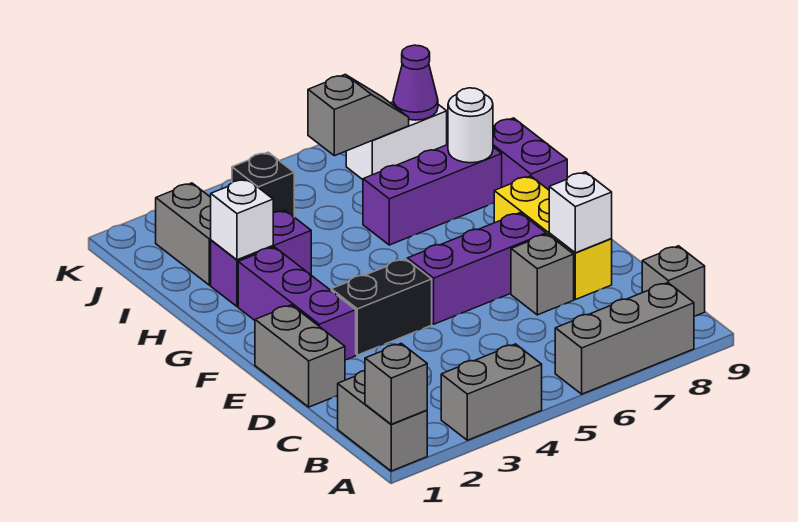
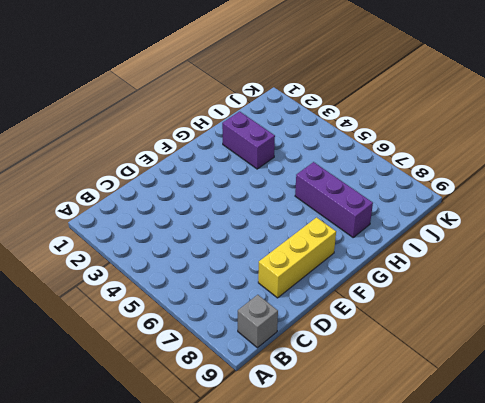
none -> grey 1x2 brick [338,371,427,471]
none -> grey 1x2 brick [441,344,542,440]
none -> grey 1x3 brick [555,283,694,394]

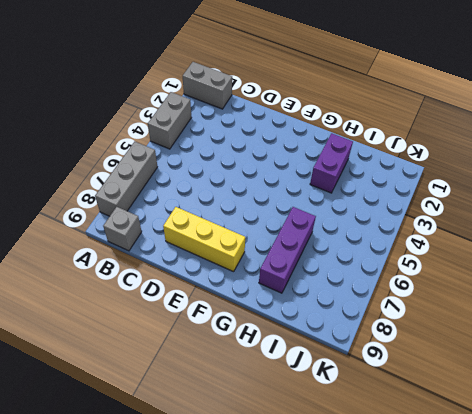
none -> grey 1x2 brick [255,305,345,407]
none -> grey 1x1 brick [511,234,574,315]
none -> purple 1x3 brick [238,247,356,360]

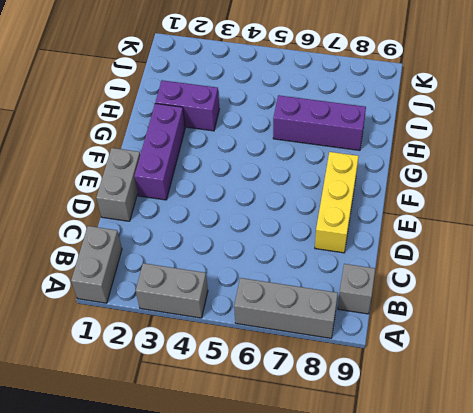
none -> grey 1x1 brick [511,234,574,315]
none -> black 1x2 brick [331,259,432,355]
none -> purple 1x3 brick [407,213,546,324]

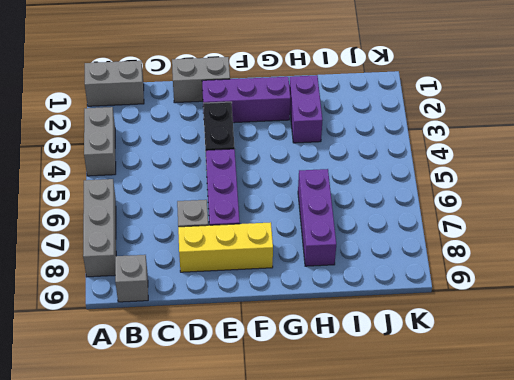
none -> purple 1x2 brick [493,118,567,190]
none -> grey 1x2 brick [156,183,211,285]
none -> black 1x1 brick [232,152,294,217]

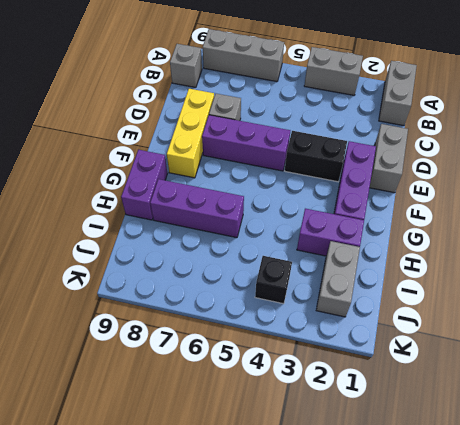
none -> white 1x2 brick [346,102,447,180]
none -> grey 1x1 brick [365,344,427,424]
none -> white 1x1 brick [549,172,612,253]

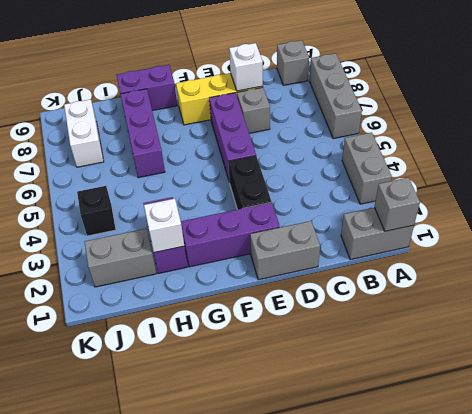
none -> white 1x1 round brick [448,88,493,163]
none -> grey 1x2 slope [308,74,409,156]
none -> purple 1x1 cone [393,45,438,120]

